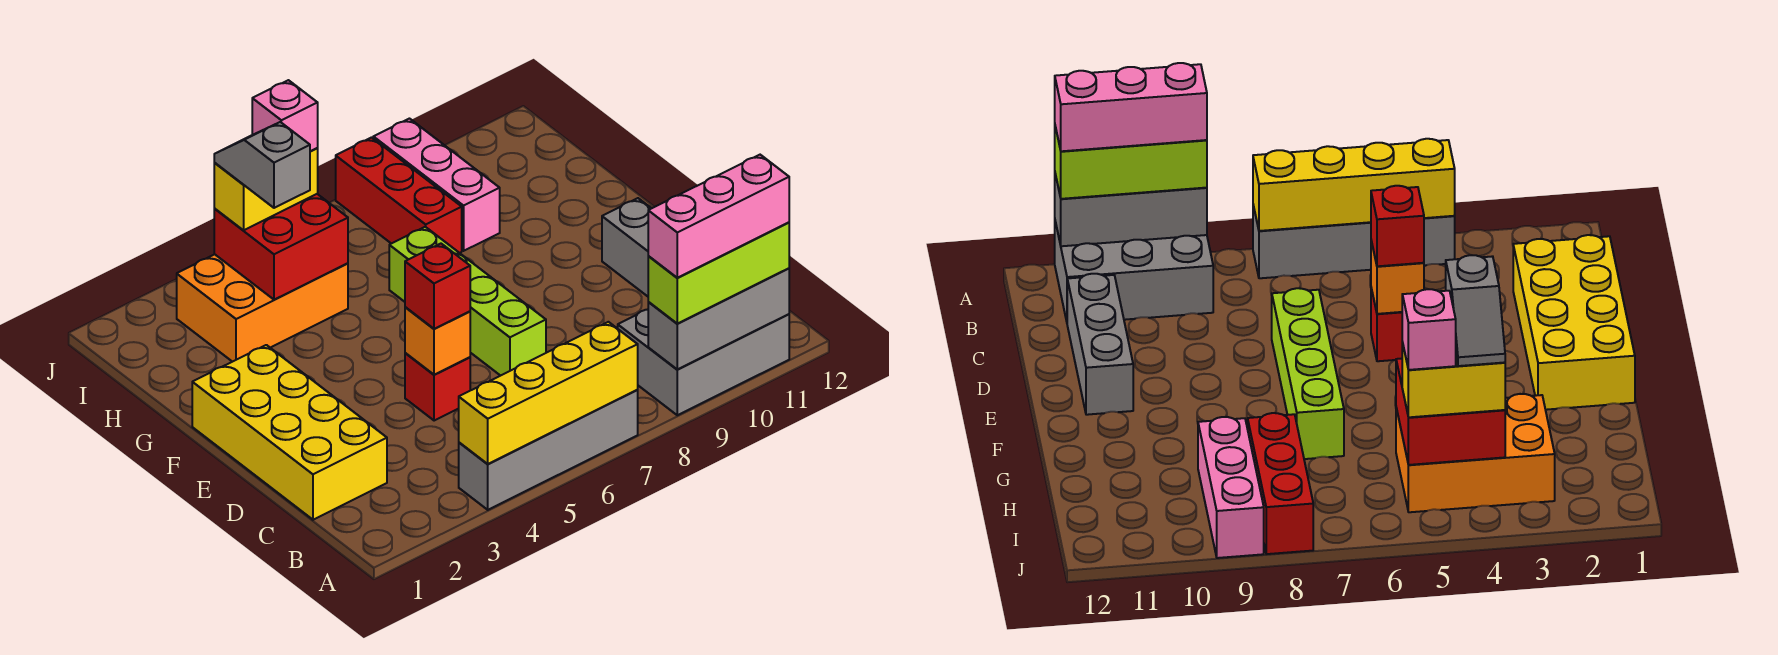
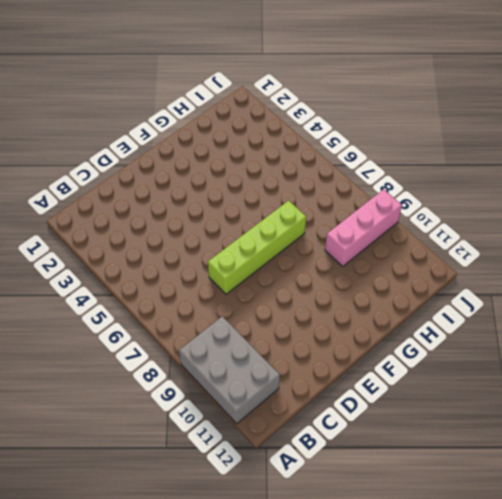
none -> grey 1x4 brick [459,390,638,510]
none -> yellow 2x4 brick [192,345,387,520]
none -> grey 1x3 brick [602,198,651,296]

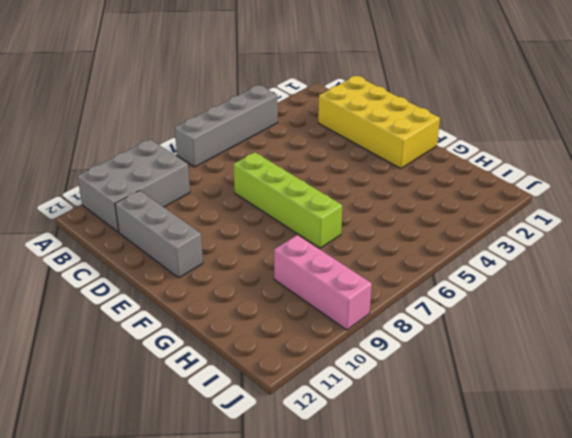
none -> red 1x1 brick [405,353,470,421]
none -> orange 2x3 brick [177,254,348,362]
none -> red 1x3 brick [336,137,462,253]

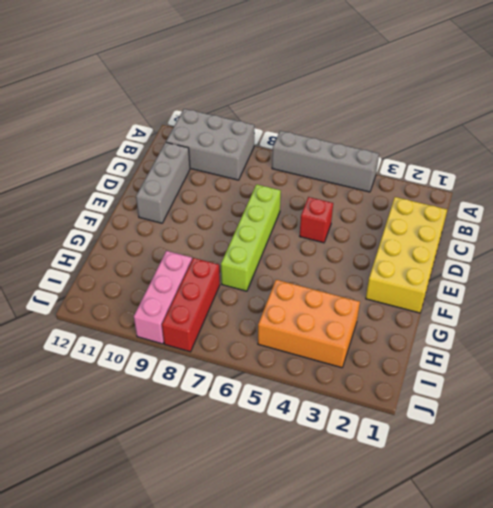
none -> yellow 1x4 brick [459,322,638,464]
none -> grey 1x3 brick [648,269,789,369]
none -> orange 1x1 brick [405,307,470,375]

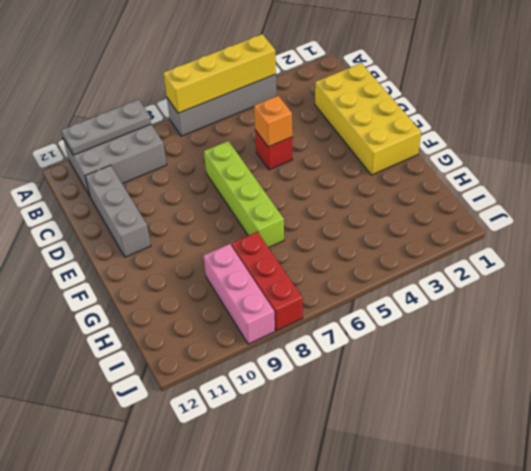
grey 1x3 plate [61,100,151,155] -> grey 1x3 brick [648,269,789,369]
none -> orange 2x3 brick [177,254,348,362]
none -> red 2x2 brick [214,194,348,300]
none -> lime 1x3 brick [648,222,789,324]

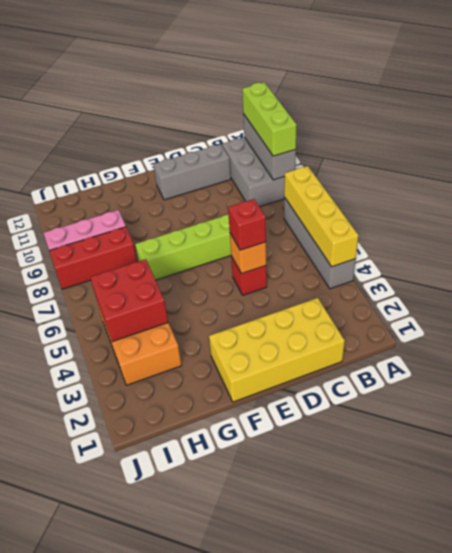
none -> yellow 1x2 brick [214,148,318,230]
none -> pink 1x3 brick [648,155,789,278]
none -> grey 1x2 slope [214,122,310,208]

